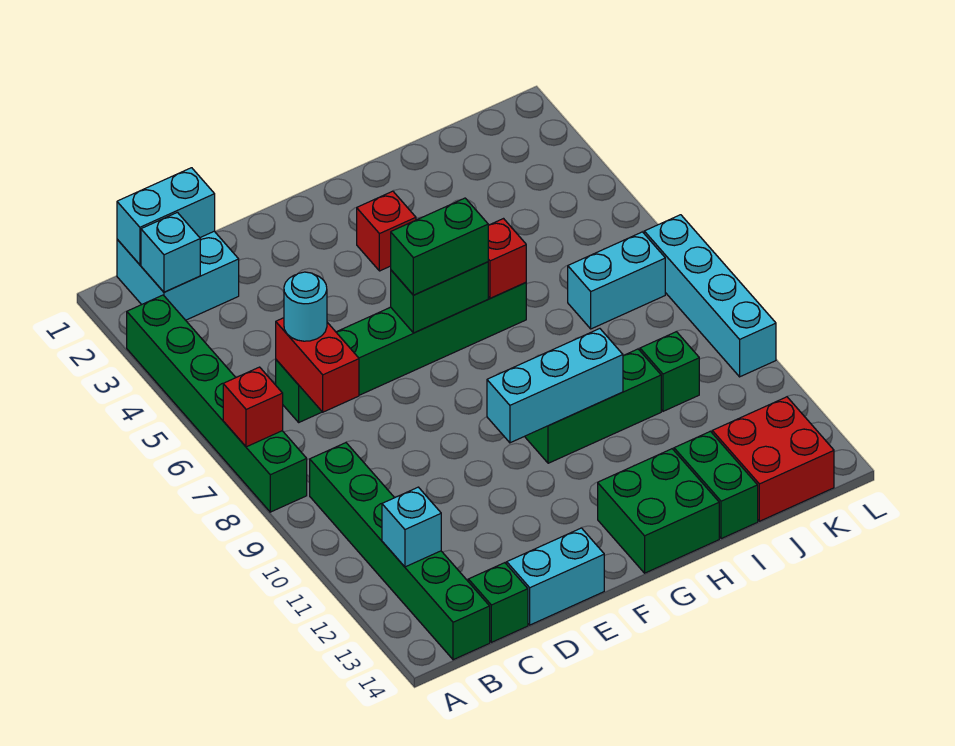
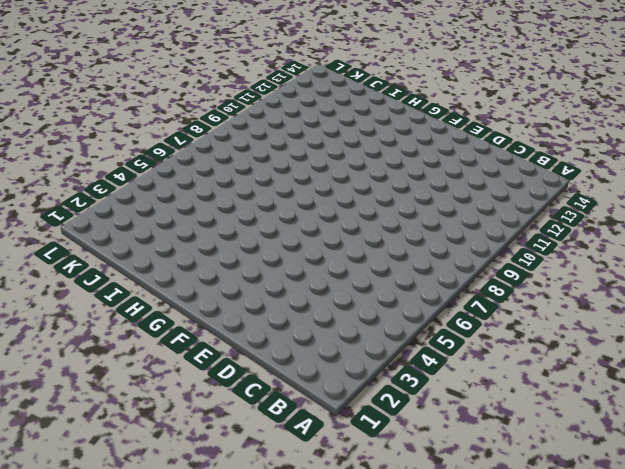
none -> green 1x6 brick [127,295,307,512]
none -> cyan 2x2 brick [117,231,239,320]
none -> green 1x6 brick [310,443,490,660]

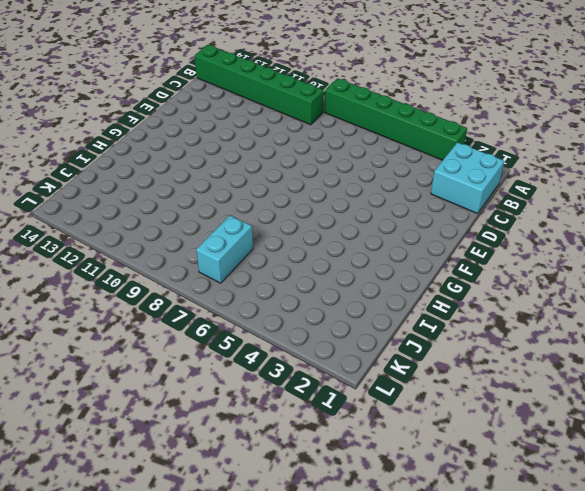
none -> green 1x6 brick [276,282,526,422]
none -> green 1x1 brick [468,563,528,642]
none -> cyan 1x2 brick [507,528,604,625]

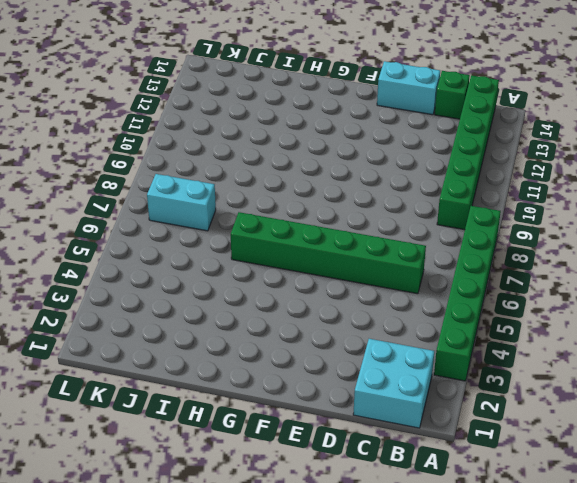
none -> red 1x1 brick [357,191,416,271]
none -> green 1x3 brick [525,349,661,463]
none -> green 2x2 brick [598,449,719,573]

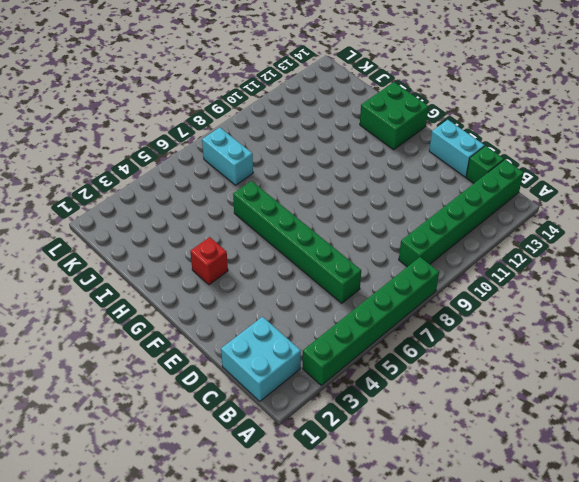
none -> green 1x3 brick [525,349,661,463]
none -> green 1x2 brick [674,431,758,539]
none -> green 1x1 brick [640,332,699,411]

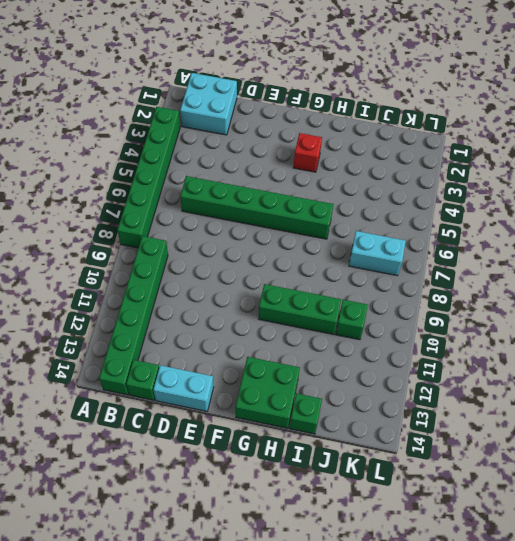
green 1x1 brick [290,393,322,434] -> green 1x2 brick [674,431,758,539]
none -> red 2x2 brick [712,397,834,521]
none -> cyan 1x4 brick [644,215,776,377]
none -> red 1x1 brick [223,367,283,447]

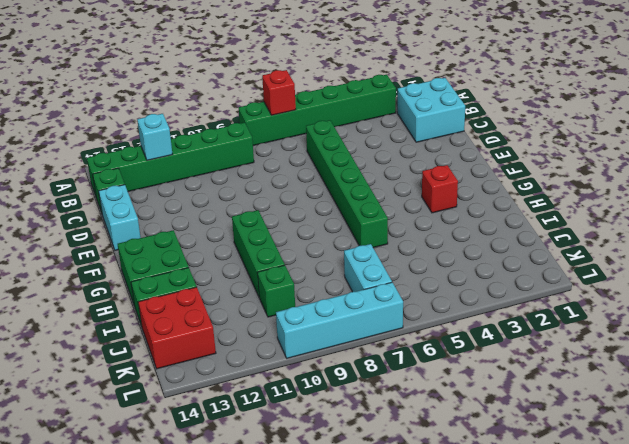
none -> cyan 1x2 brick [117,168,215,265]
none -> cyan 1x1 brick [141,212,200,292]
none -> red 1x2 brick [276,318,359,412]

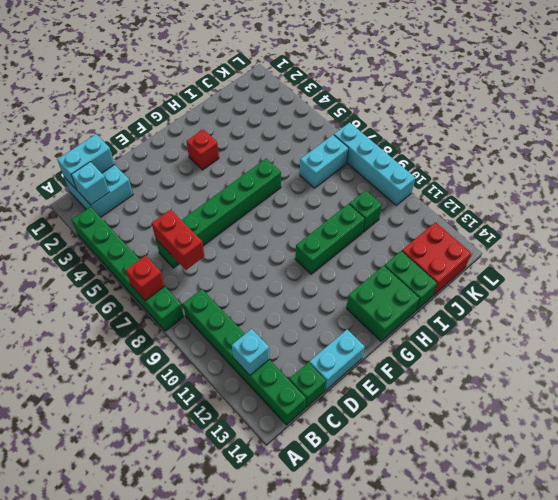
none -> green 1x2 brick [391,262,488,333]
none -> cyan 1x3 brick [487,329,623,443]
none -> red 1x1 brick [488,219,526,298]

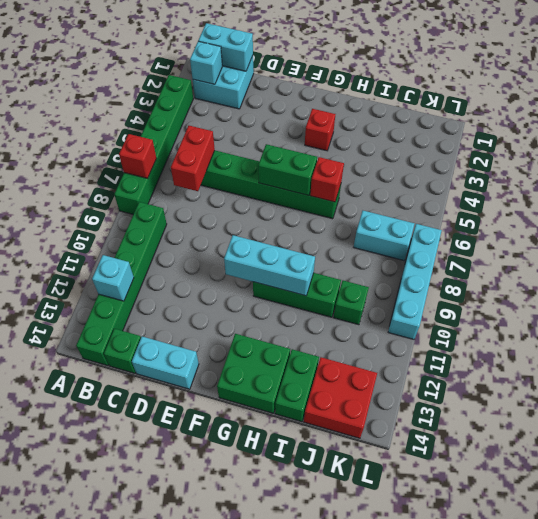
none -> cyan 1x1 round brick [284,272,327,341]
none -> green 1x2 brick [391,198,488,295]

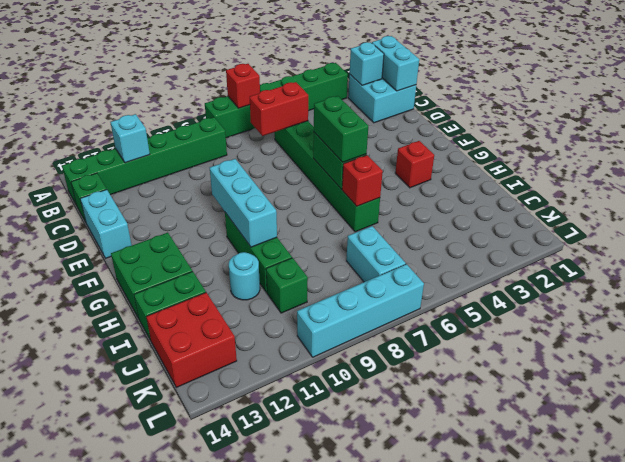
cyan 1x1 round brick [229,252,260,300] -> cyan 1x1 round brick moved to [284,272,327,341]

